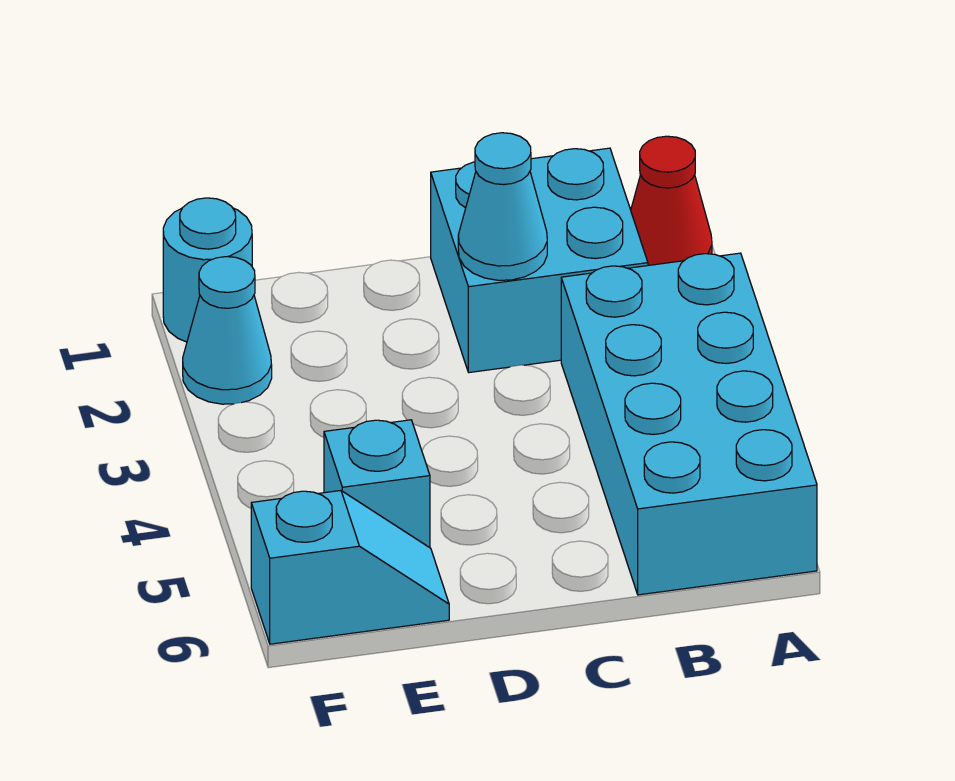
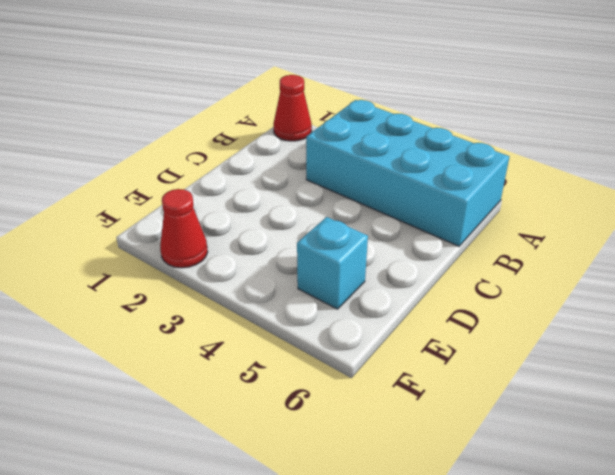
red 1x1 cone [160,189,208,268] -> cyan 1x1 cone [183,257,272,404]
none -> cyan 2x2 brick [431,148,648,373]
none -> cyan 1x2 slope [251,491,449,644]

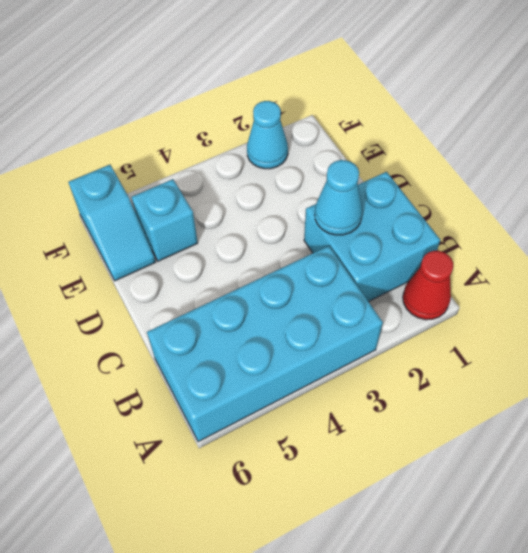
none -> cyan 1x1 round brick [163,198,252,342]

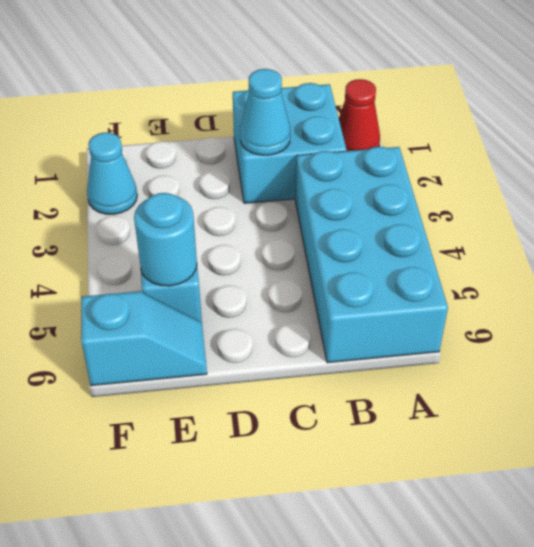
cyan 1x1 round brick [134,193,197,286] -> cyan 1x1 round brick moved to [163,198,252,342]

